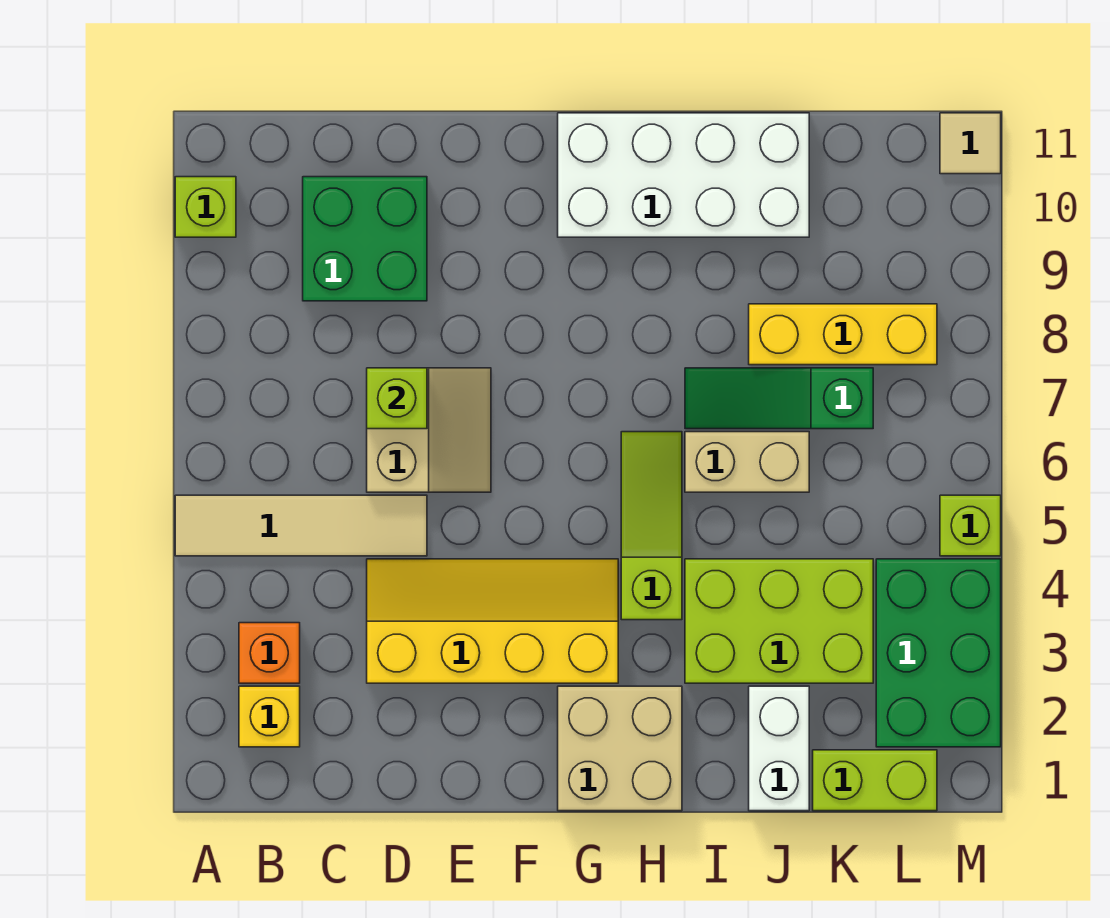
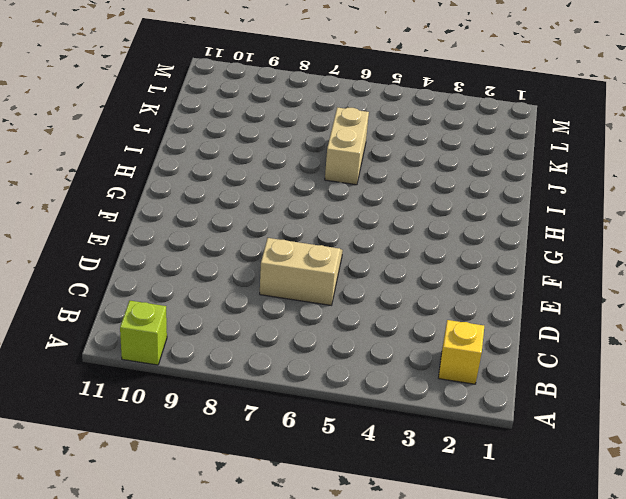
none -> tan 1x4 tile [175,495,427,556]
none -> orange 1x1 brick [239,623,300,683]
none -> green 2x2 brick [303,177,427,301]

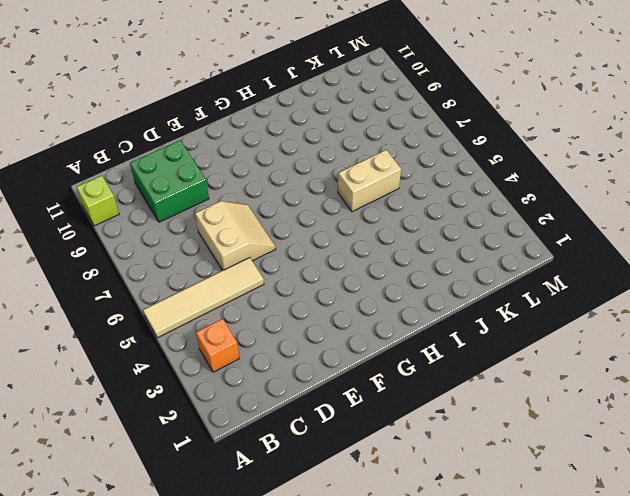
none -> yellow 1x1 brick [239,686,300,747]
none -> yellow 2x4 slope [367,559,618,683]
none -> tan 2x2 brick [558,686,682,811]

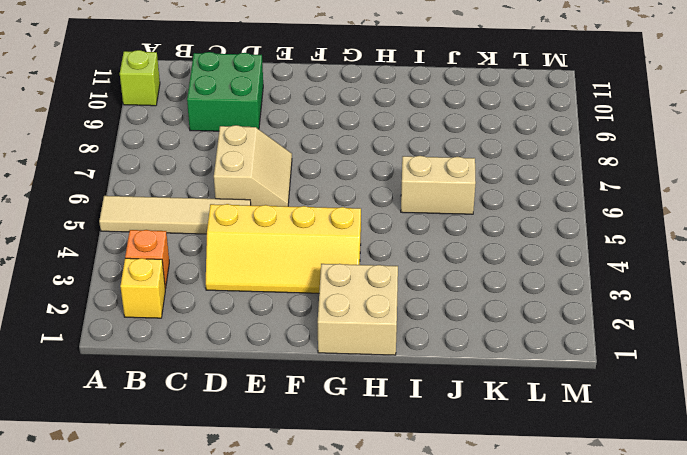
yellow 2x4 slope [206,204,361,293] -> yellow 2x4 slope turned to [367,559,618,683]
none -> white 2x4 brick [558,113,809,237]
none -> lime 1x3 slope [621,432,682,620]
none -> lime 2x3 brick [685,559,873,683]

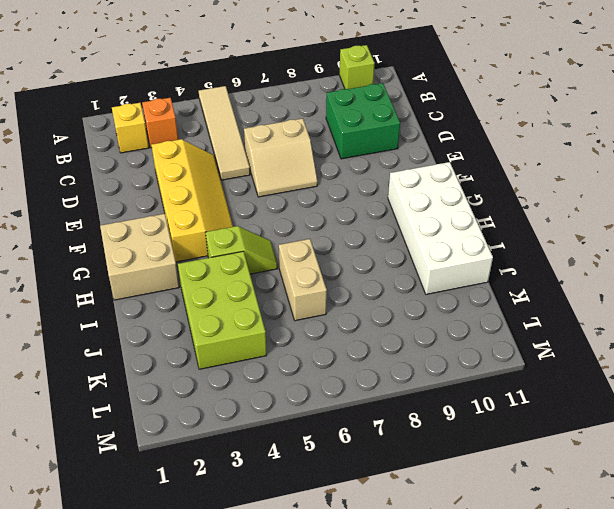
lime 1x2 slope [205,226,278,274] -> lime 1x3 slope [621,432,682,620]
none -> green 1x3 slope [685,368,873,429]
none -> white 1x2 brick [749,686,809,811]
none -> yellow 1x3 brick [749,304,937,365]

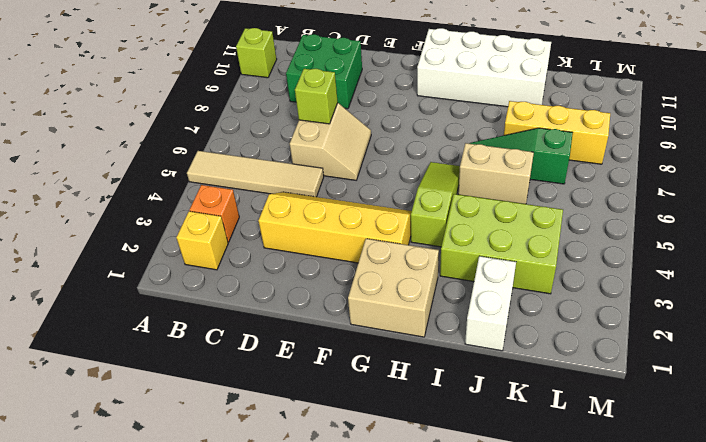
none -> lime 1x2 brick [813,750,937,811]
none -> green 2x3 brick [876,559,1001,747]
none -> lime 1x1 brick [940,495,1001,556]

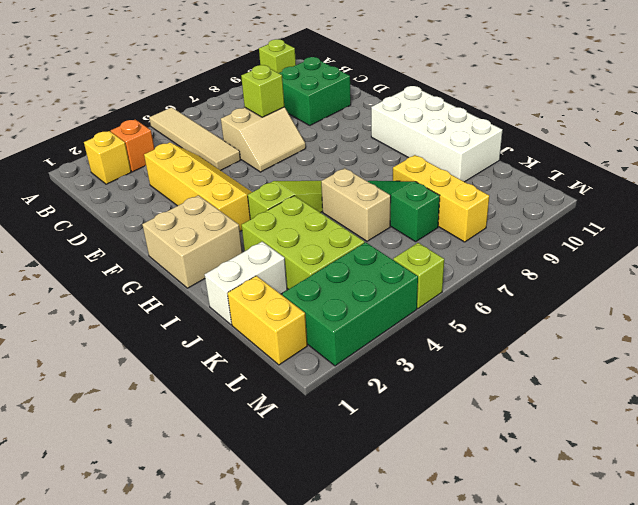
yellow 1x2 brick [227,276,307,365] -> lime 1x2 brick [813,750,937,811]
none -> tan 1x1 tile [940,113,1001,174]

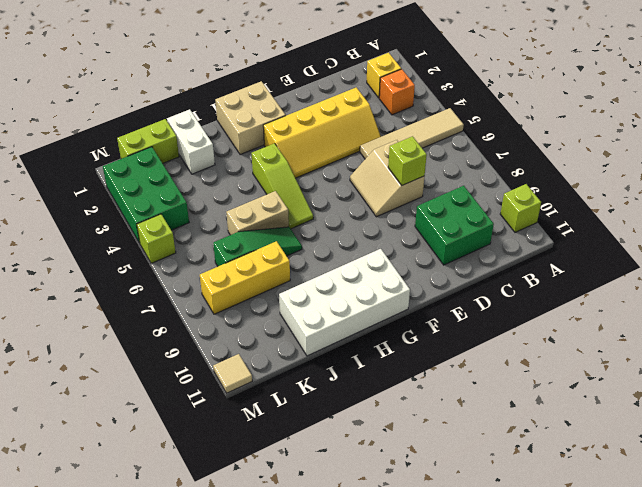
none -> lime 2x3 brick [685,559,873,683]

